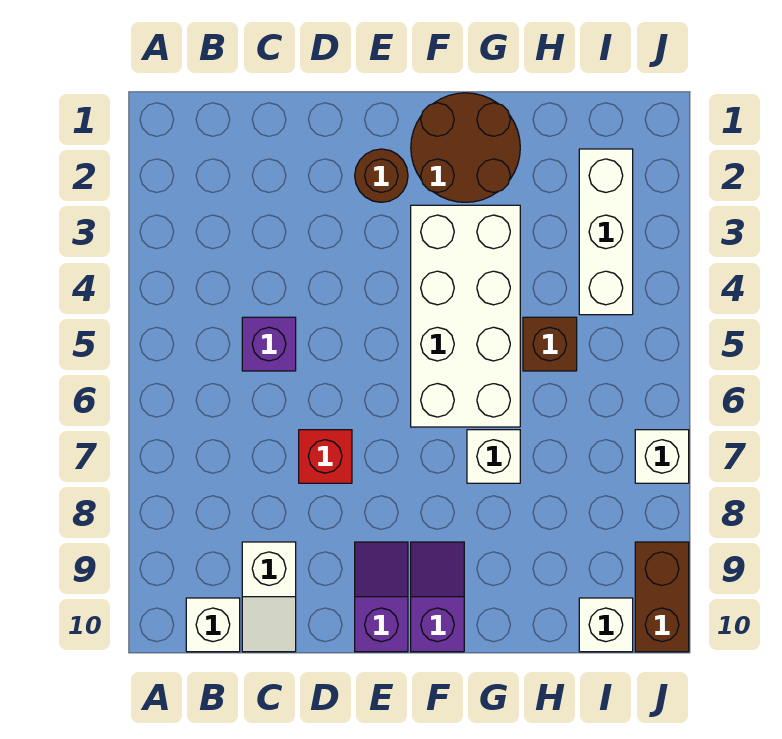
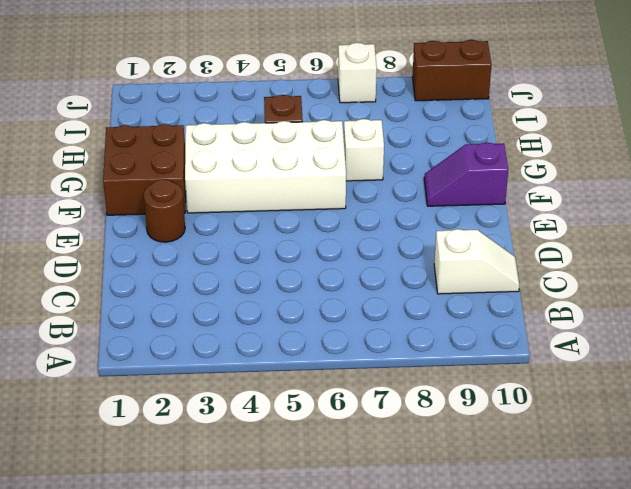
brown 2x2 brick [103,124,186,215] -> brown 2x2 round brick [411,93,520,202]
none -> white 1x1 brick [186,598,240,652]
none -> purple 1x1 brick [242,317,296,371]
none -> red 1x1 brick [299,430,352,483]

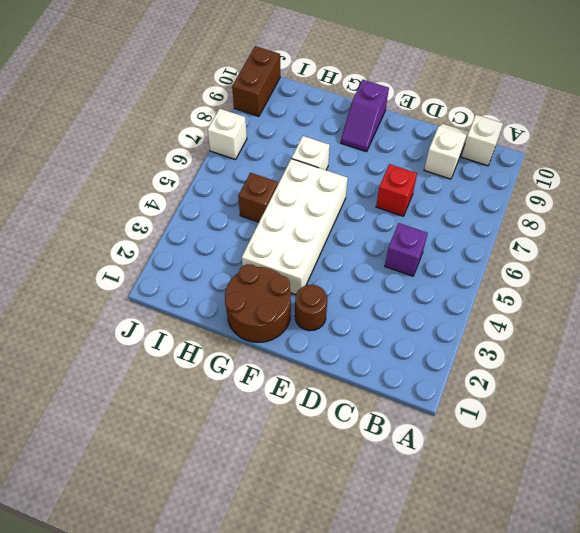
none -> purple 1x2 slope [355,542,408,652]
none -> white 1x3 brick [579,149,633,315]
none -> white 1x1 brick [579,598,633,652]

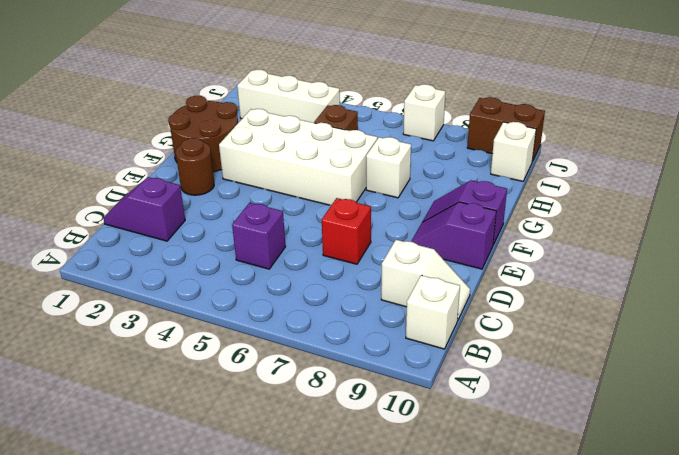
purple 1x2 slope [103,177,185,241] -> none

